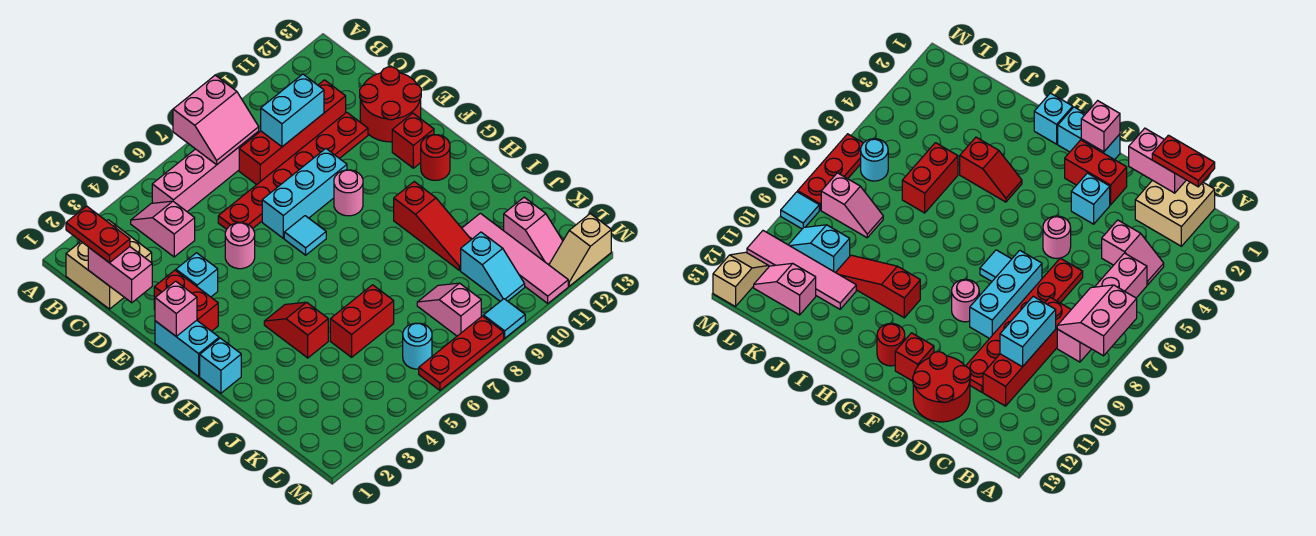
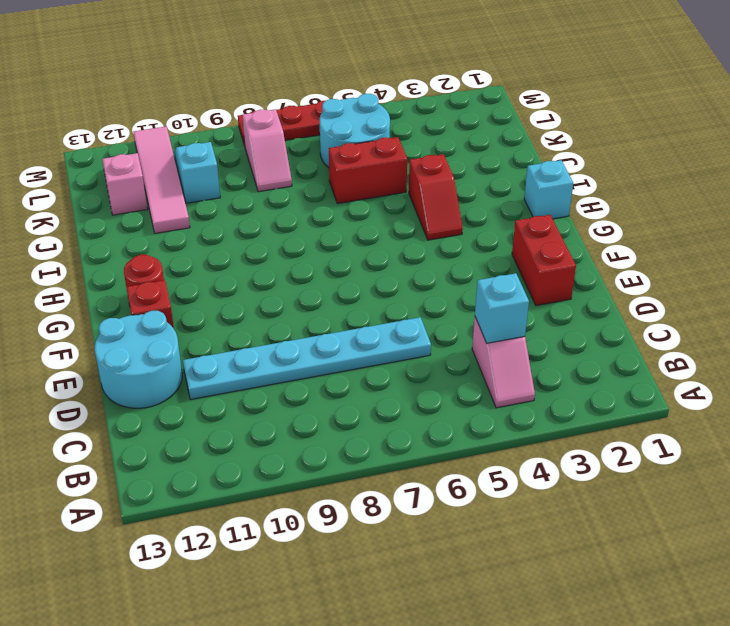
cyan 1x1 brick [475,273,529,343] -> cyan 1x1 brick moved to [176,253,218,297]
cyan 1x6 plate [183,317,431,399] -> red 1x6 plate [218,112,368,229]
cyan 2x2 round brick [95,311,182,408] -> red 2x2 round brick [360,67,421,142]
cyan 2x2 round brick [320,94,390,168] -> cyan 1x1 round brick [403,323,432,369]
none -> tan 2x2 brick [66,220,152,309]
none -> pink 1x4 brick [152,131,259,212]
none -> red 1x4 brick [239,80,346,185]
none -> pink 1x1 round brick [225,223,255,269]

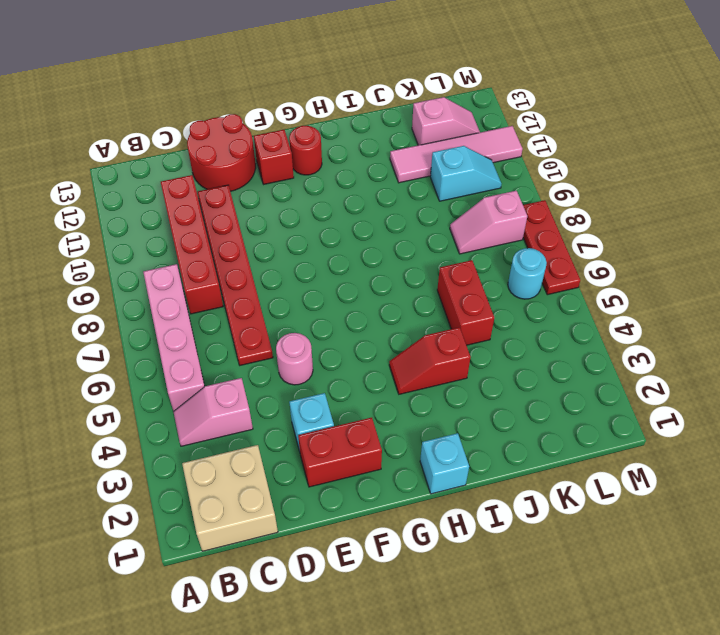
none -> cyan 1x3 brick [262,149,347,238]
none -> cyan 1x2 brick [155,320,219,376]
none -> cyan 1x1 tile [284,216,326,255]
none -> pink 1x1 round brick [334,170,363,216]

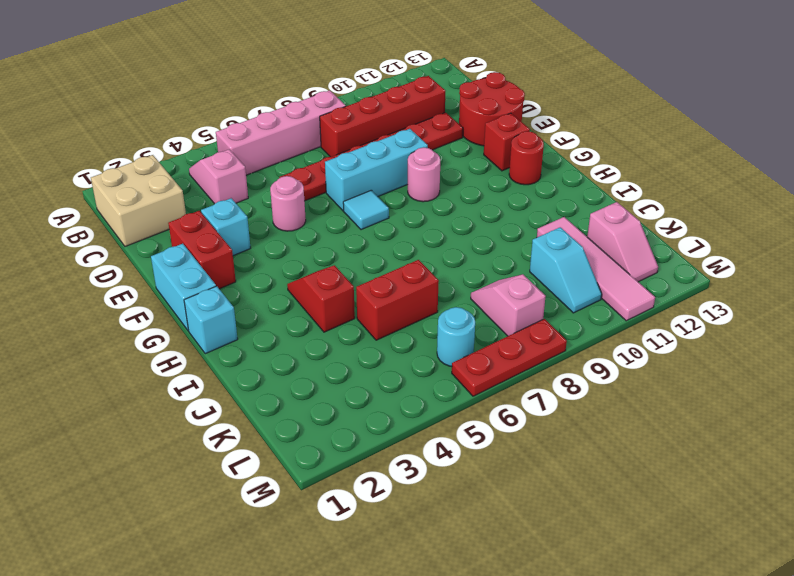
none -> red 1x3 slope [394,182,471,270]
none -> cyan 1x1 tile [483,299,525,338]
none -> tan 1x2 slope [549,214,611,286]
none -> pink 2x2 slope [173,75,259,165]

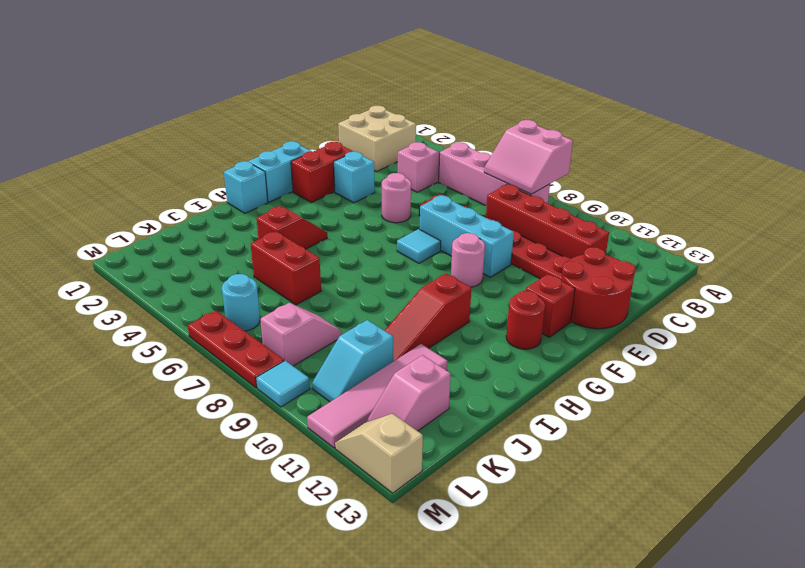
none -> pink 1x2 brick [88,247,152,303]
none -> cyan 1x2 brick [261,74,324,147]
none -> pink 1x1 brick [155,281,197,337]
none -> red 1x2 plate [66,206,130,263]

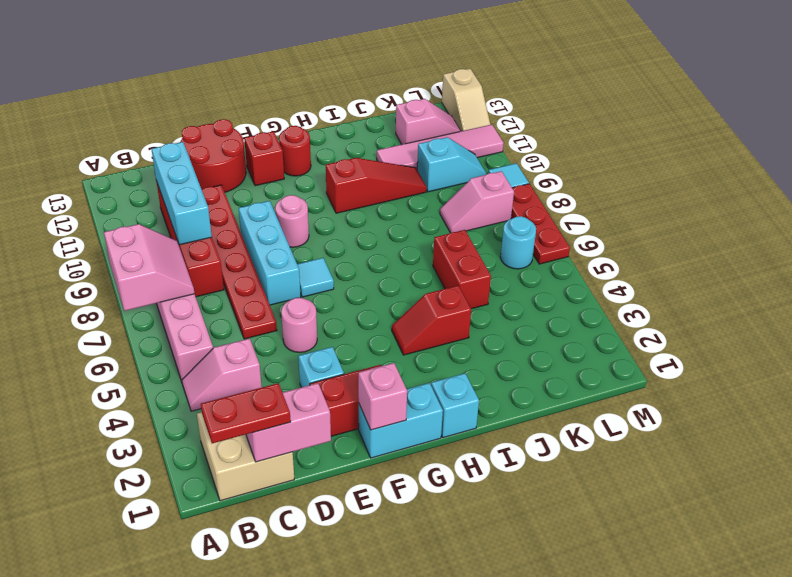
cyan 1x3 brick [152,142,212,245] -> cyan 1x2 brick [261,74,324,147]

